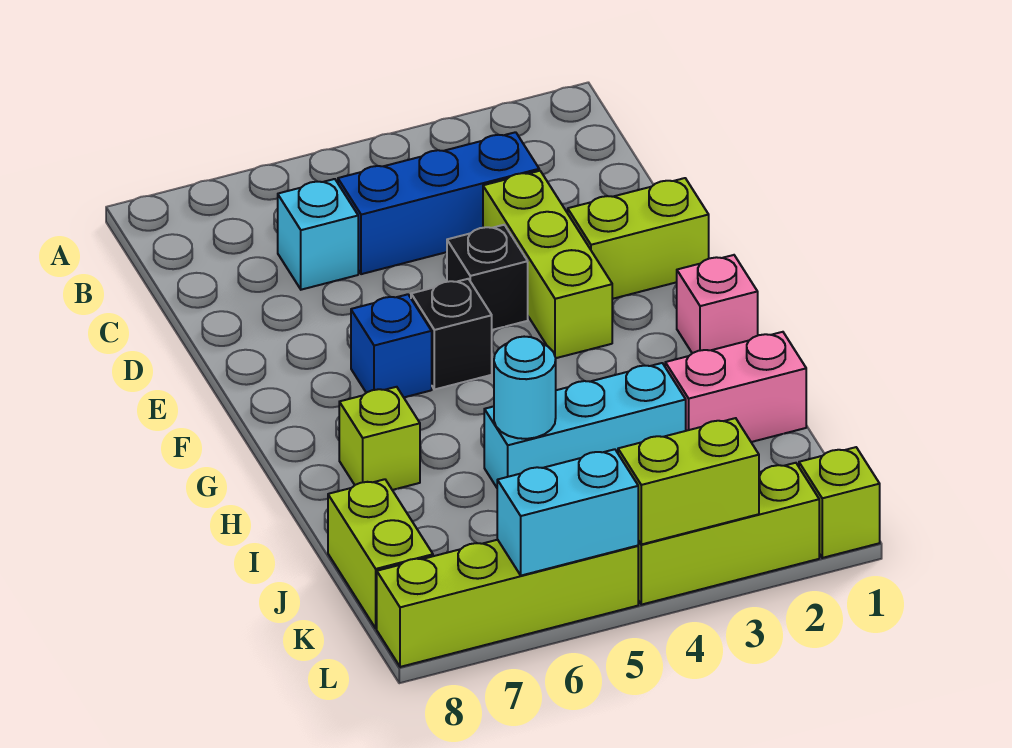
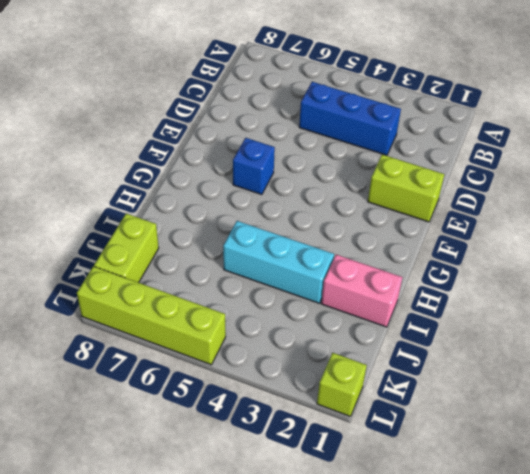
none -> cyan 1x1 brick [278,179,358,290]
none -> lime 1x3 brick [483,171,612,358]
none -> black 1x1 brick [447,225,528,330]

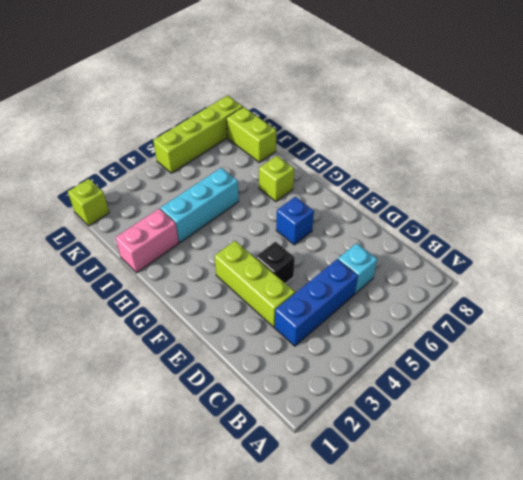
none -> lime 1x2 brick [568,178,709,299]
none -> black 1x1 brick [411,279,492,390]
none -> pink 1x1 brick [677,255,758,353]

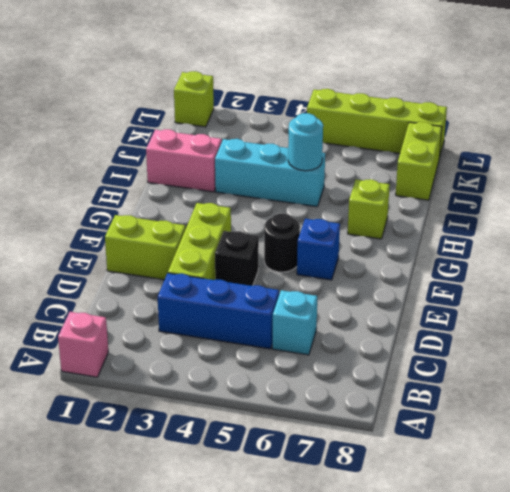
pink 1x1 brick [58,312,108,377] -> pink 1x1 brick moved to [677,255,758,353]
black 1x1 round brick [264,214,300,272] -> black 1x1 brick [411,279,492,390]
none -> lime 1x3 brick [638,463,819,605]
none -> lime 1x2 brick [618,418,759,544]
none -> cyan 1x2 brick [497,449,638,576]

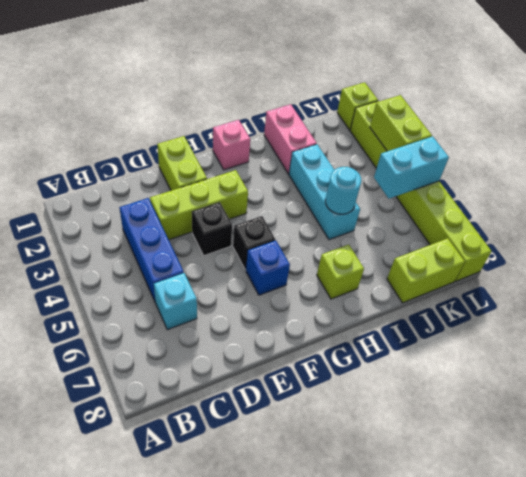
cyan 1x2 brick [374,136,449,199] -> cyan 1x2 brick turned to [497,449,638,576]

